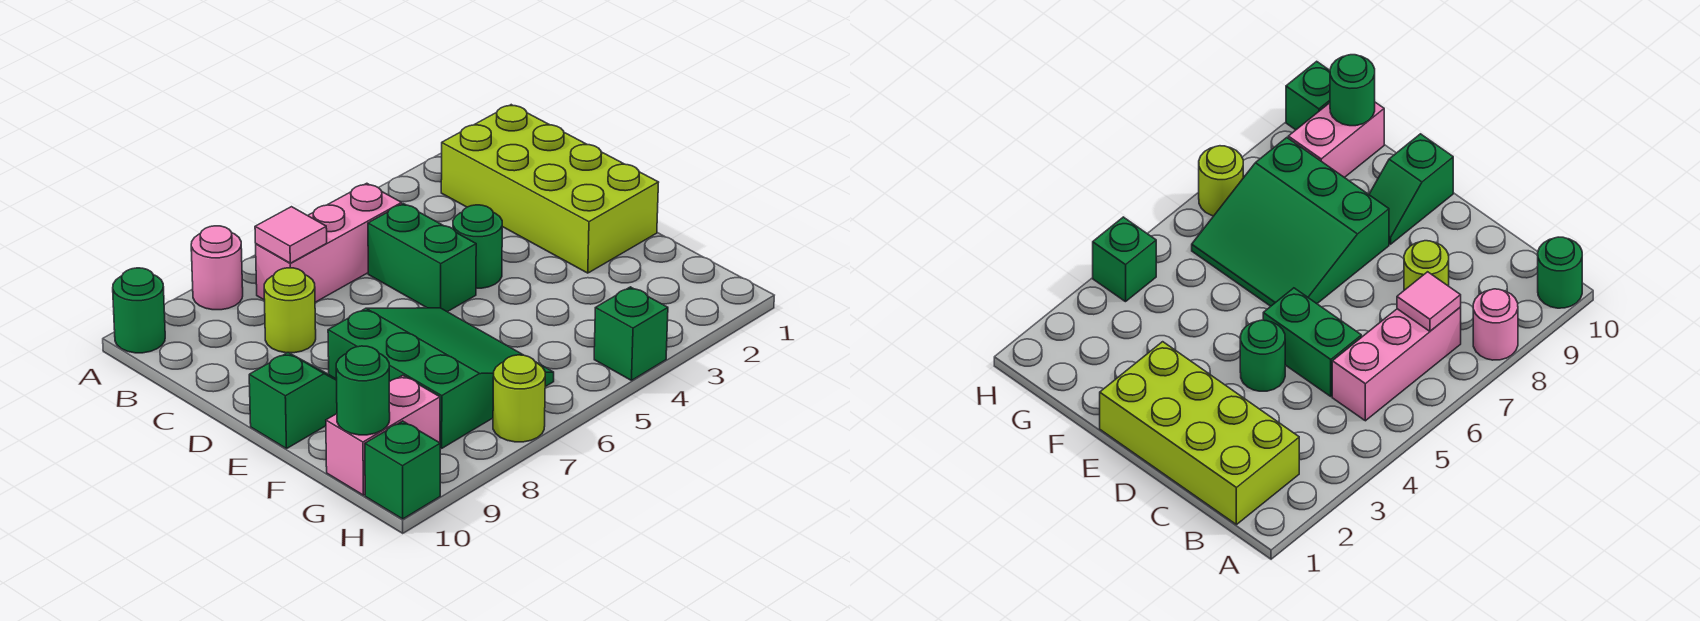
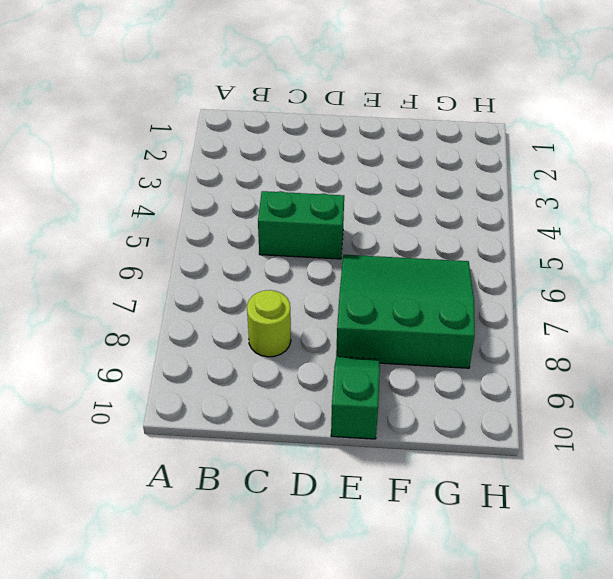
none -> pink 1x1 round brick [191,226,243,310]
none -> green 1x1 round brick [113,268,165,353]
none -> lime 2x4 brick [441,105,659,273]

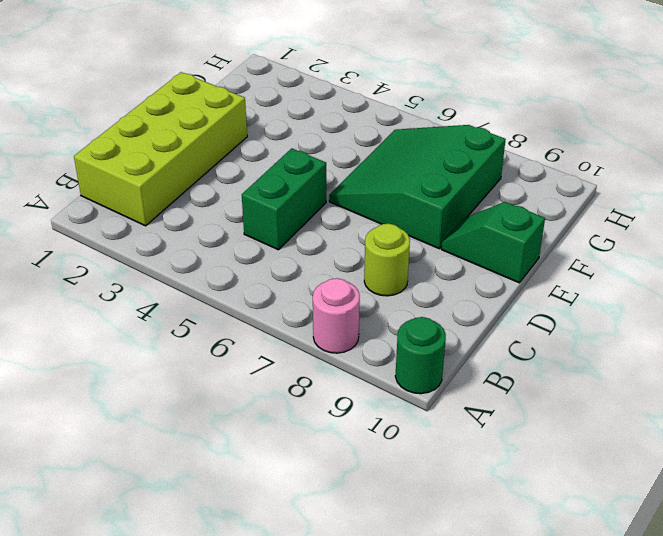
none -> pink 1x3 brick [256,183,402,302]
none -> green 1x1 round brick [453,205,502,288]
none -> pink 1x2 brick [326,375,440,495]

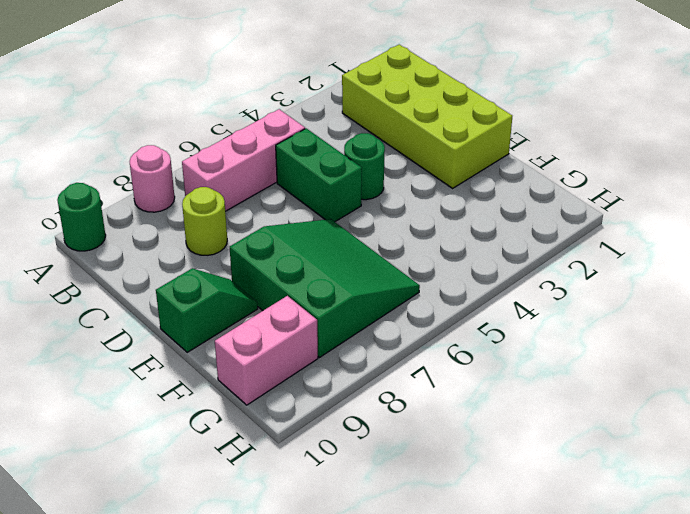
none -> green 1x1 brick [594,287,668,380]
none -> lime 1x1 round brick [493,355,545,442]
none -> green 1x1 brick [365,421,440,519]

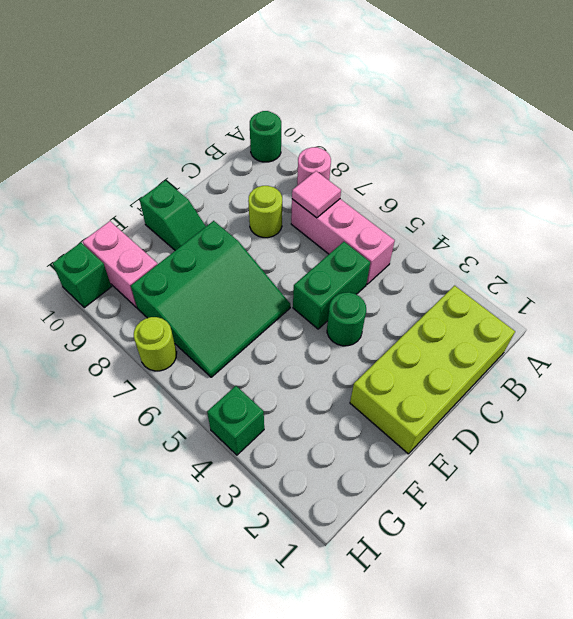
none -> green 1x1 round brick [336,346,390,435]

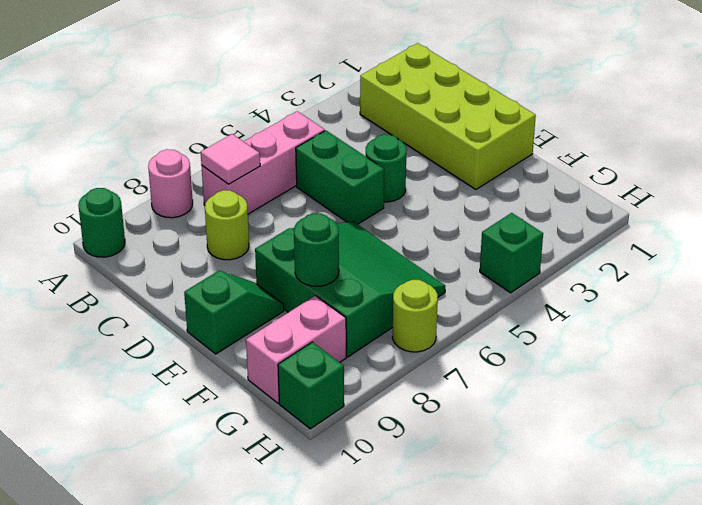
green 1x1 round brick [294,213,339,286] -> green 1x1 round brick moved to [336,346,390,435]

